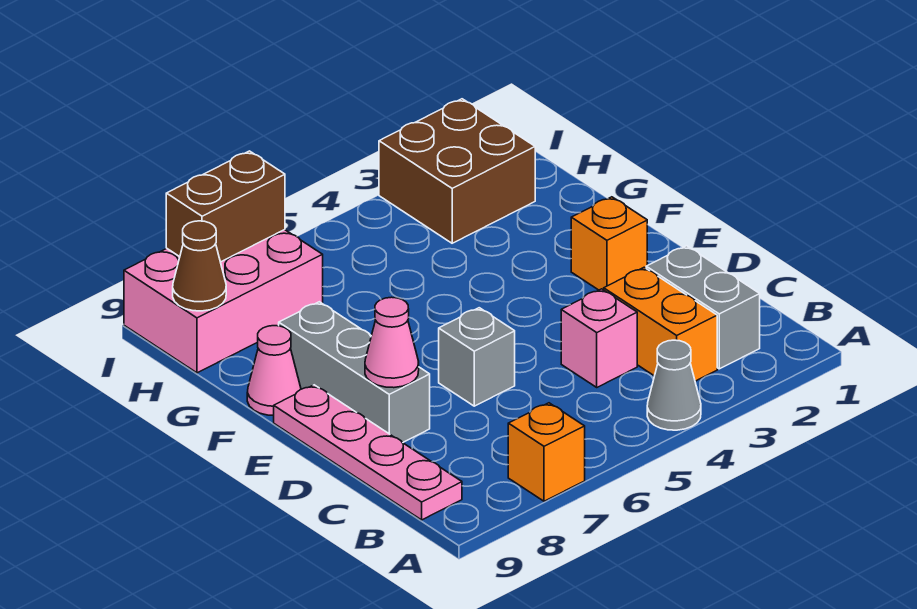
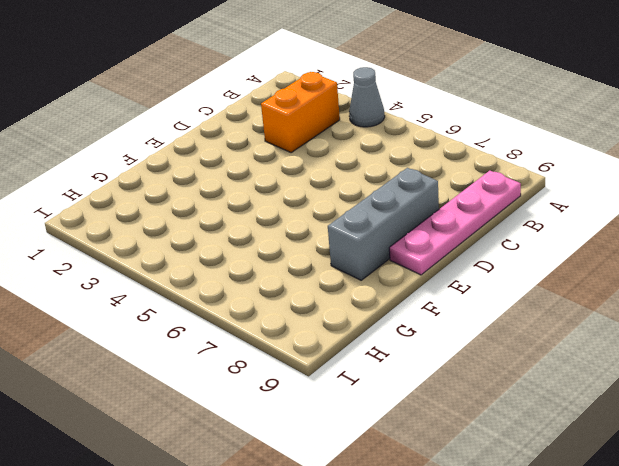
none -> orange 1x1 brick [508,403,585,501]
none -> grey 1x2 brick [646,246,760,369]
none -> pink 1x1 brick [561,289,637,387]

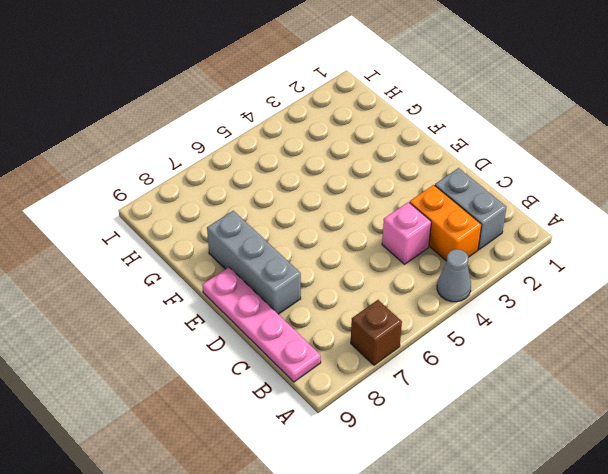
brown 1x1 brick [351,300,402,365] -> orange 1x1 brick [508,403,585,501]
none -> grey 1x1 brick [439,308,515,406]
none -> orange 1x1 brick [571,197,647,290]
none -> pink 1x1 cone [247,326,301,416]

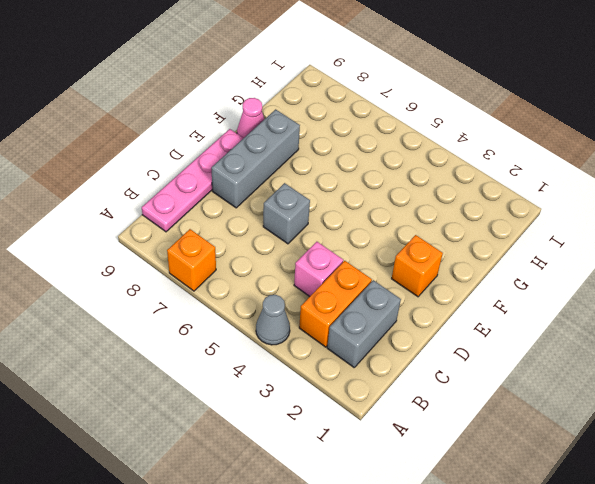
none -> brown 2x2 brick [379,99,535,243]
none -> pink 2x3 brick [124,230,323,373]
none -> pink 1x1 cone [365,297,419,388]

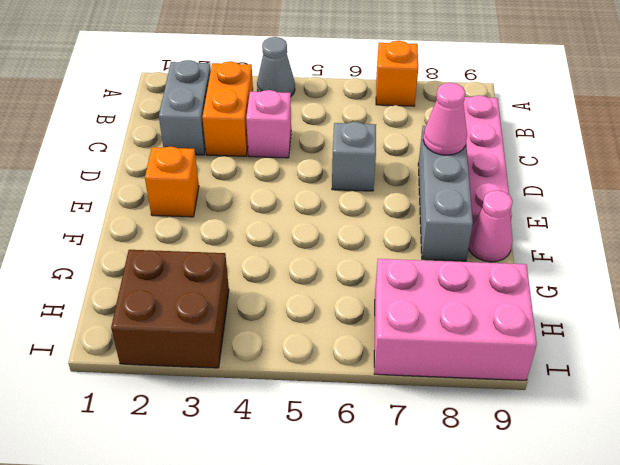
none -> brown 1x1 cone [173,221,226,311]
none -> brown 1x2 brick [166,151,285,262]

